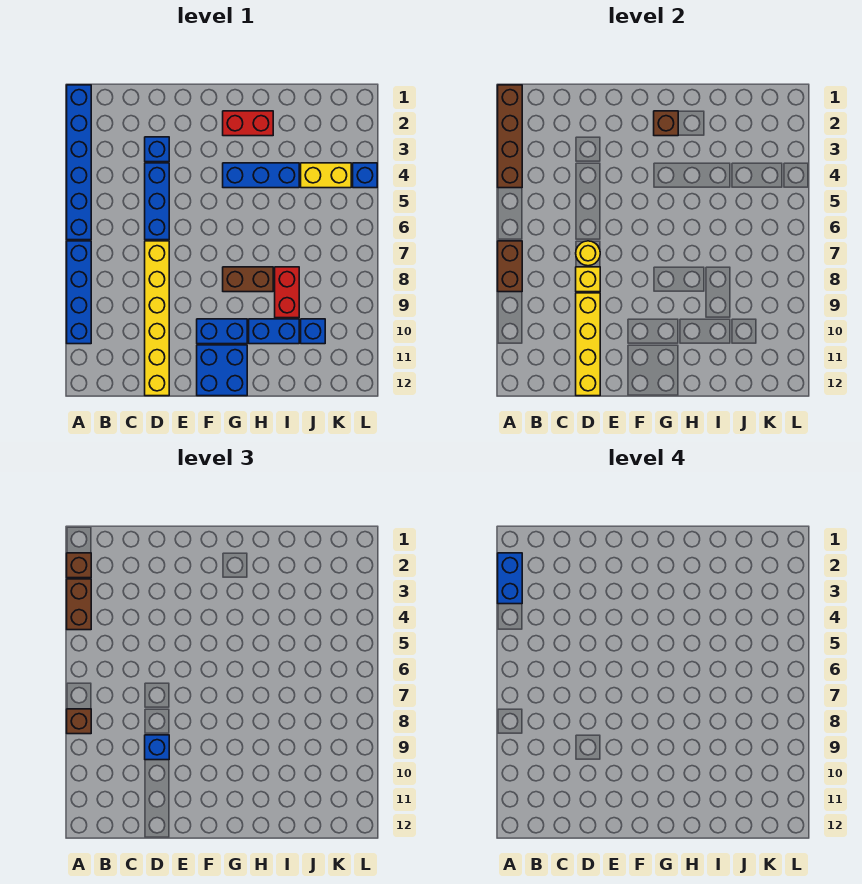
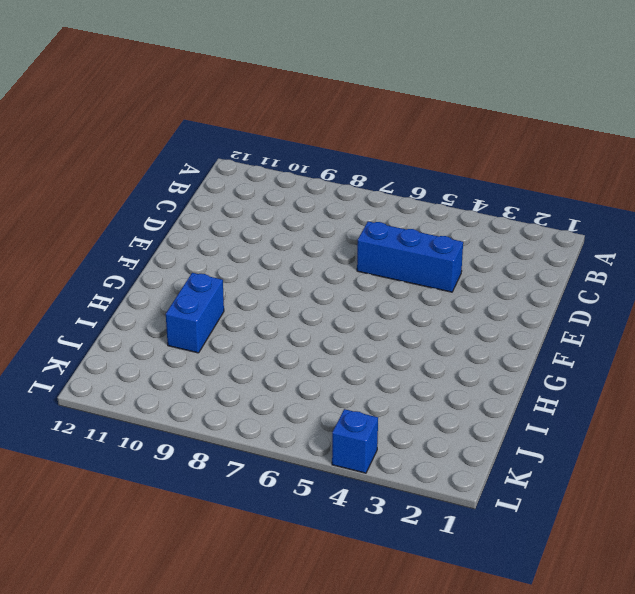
none -> blue 1x6 brick [67,85,91,240]
none -> blue 1x4 brick [67,241,91,344]
none -> blue 1x1 brick [145,137,169,162]

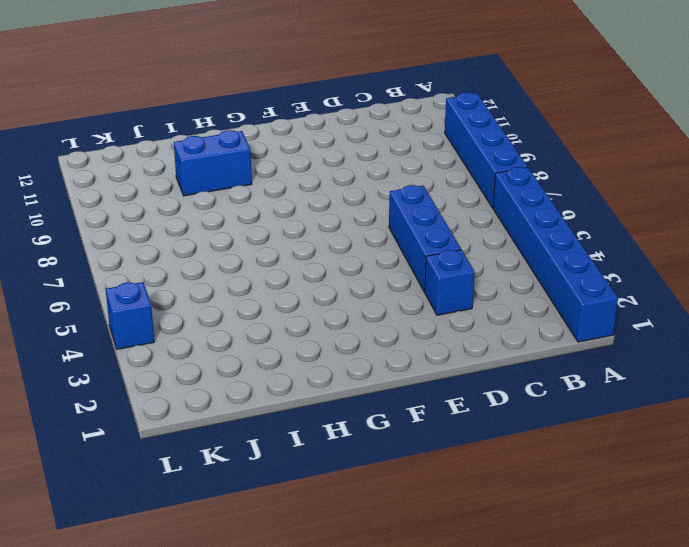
none -> yellow 1x6 brick [145,241,169,396]
none -> blue 1x2 brick [197,319,247,344]
none -> blue 2x2 brick [197,345,247,396]

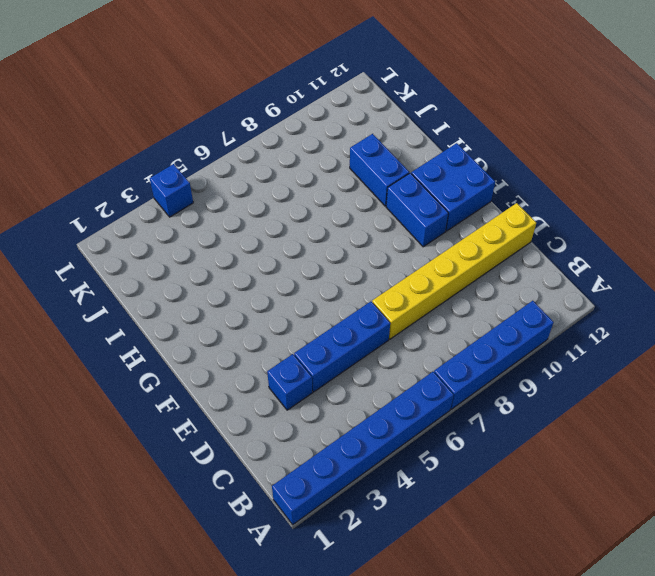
none -> red 1x2 brick [223,111,273,136]
none -> blue 1x3 brick [223,163,299,188]
none -> brown 1x2 brick [223,267,273,292]

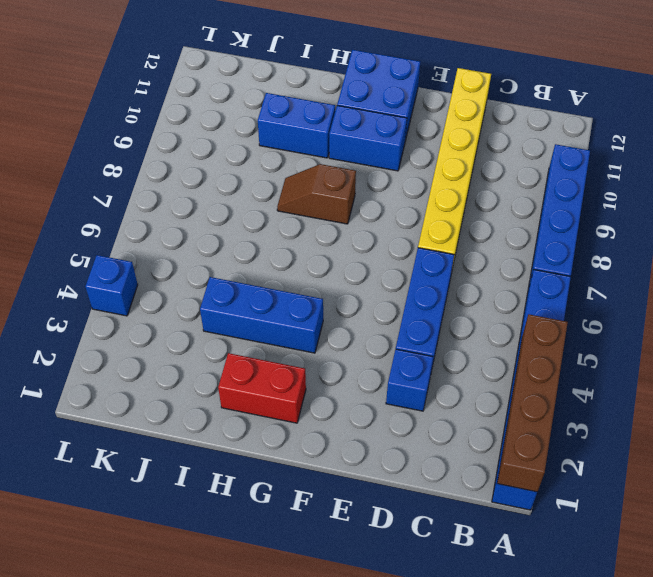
brown 1x2 slope [277,164,356,224] -> brown 1x2 brick [223,267,273,292]
none -> red 1x2 brick [275,267,299,318]
none -> yellow 1x2 brick [301,163,351,188]
none -> blue 1x1 brick [301,319,325,344]

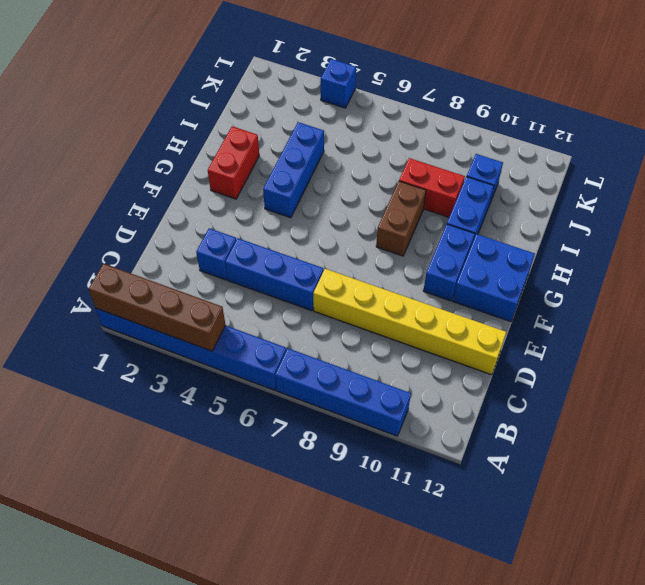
none -> yellow 1x2 brick [301,163,351,188]
none -> brown 1x2 brick [498,241,522,292]
none -> yellow 1x1 round brick [576,241,600,266]

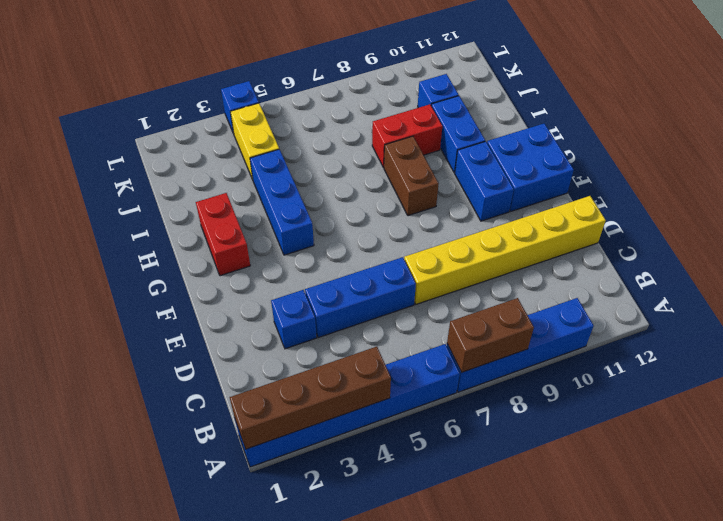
none -> yellow 1x1 round brick [576,241,600,266]
none -> yellow 1x1 brick [576,267,600,292]
none -> yellow 1x4 brick [576,293,600,396]

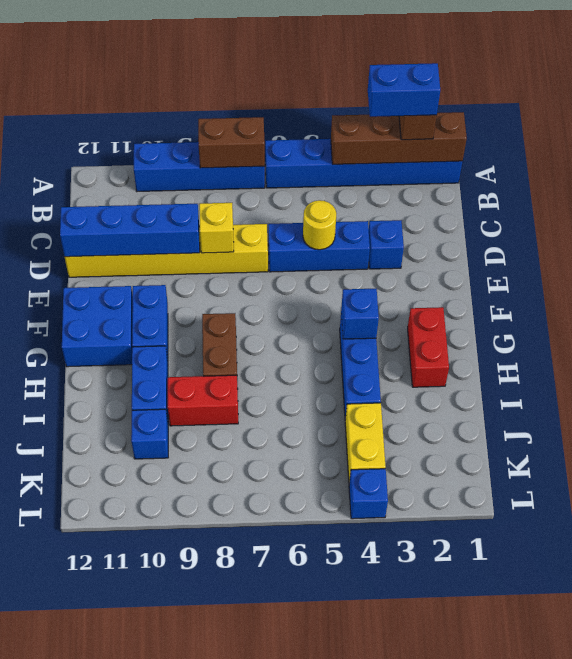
yellow 1x1 round brick [303,200,336,250] -> yellow 1x1 round brick moved to [576,241,600,266]
blue 1x4 brick [60,204,200,257] -> yellow 1x4 brick [576,293,600,396]
blue 1x1 brick [341,289,379,339] -> blue 1x1 brick moved to [145,735,169,760]
none -> brown 1x1 brick [654,111,678,136]
none -> brown 1x2 brick [67,579,91,630]
none -> brown 1x1 brick [67,709,91,734]

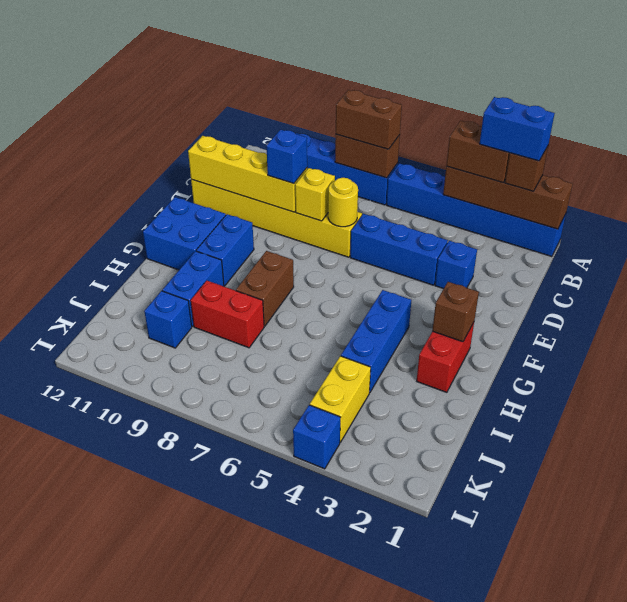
brown 1x2 brick [336,90,402,149] -> brown 1x1 brick [67,709,91,734]

